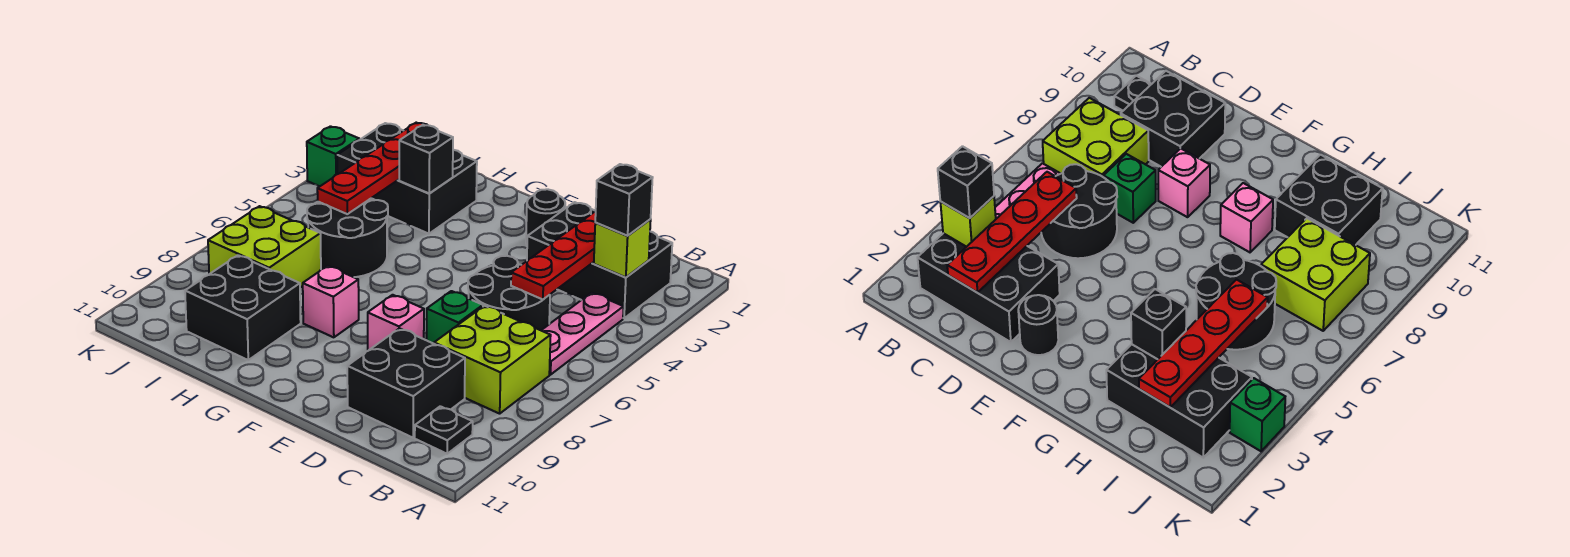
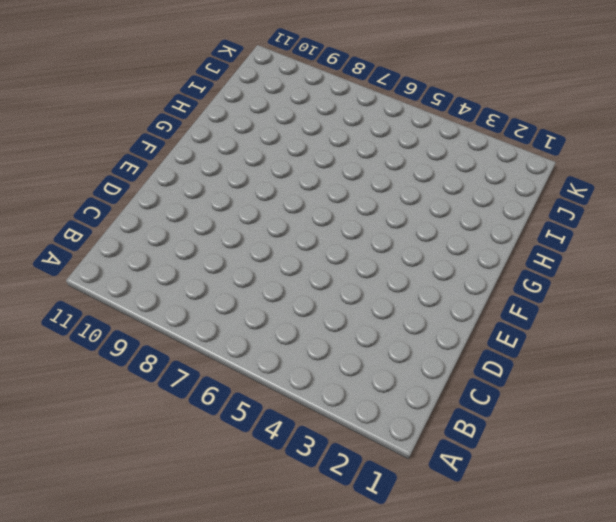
none -> black 2x3 brick [527,202,672,318]
none -> pink 1x3 plate [541,293,623,375]
none -> lime 2x2 brick [434,306,551,414]

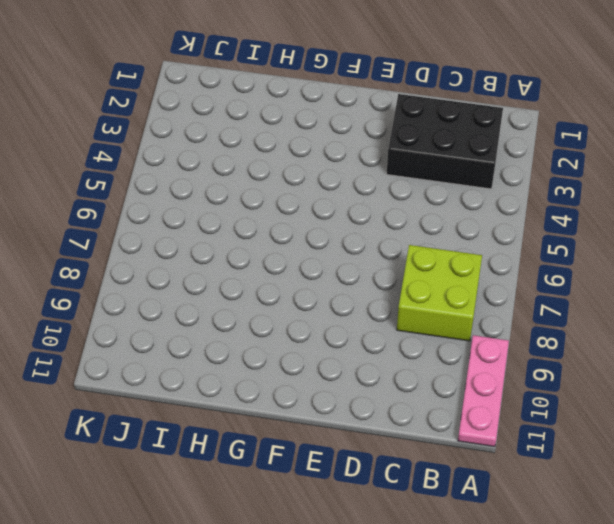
pink 1x3 plate [458,335,509,447] -> pink 1x3 plate moved to [541,293,623,375]
none -> black 1x1 plate [415,406,473,454]
none -> black 2x2 round brick [468,256,550,330]
none -> black 2x2 brick [347,328,465,438]

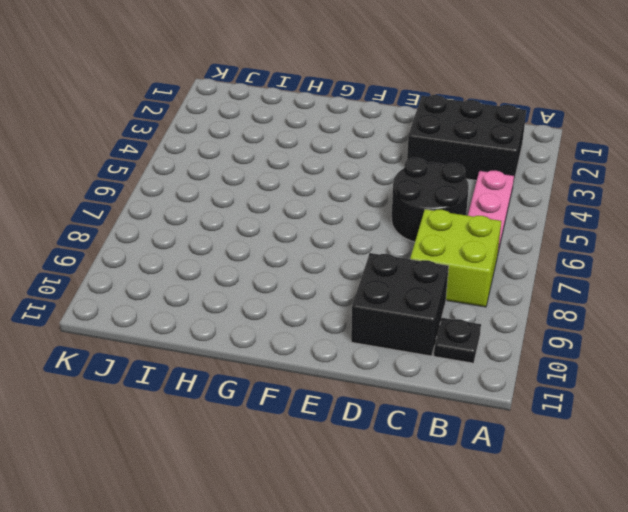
none -> green 1x1 brick [427,291,483,344]
none -> black 1x1 round brick [526,189,565,245]
none -> pink 1x1 brick [368,295,424,351]

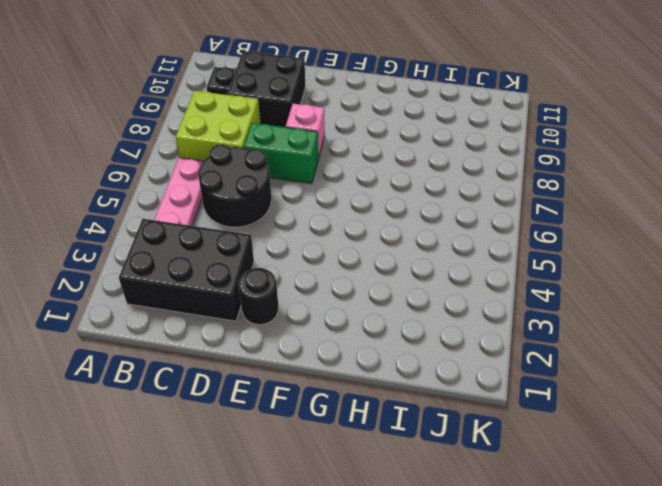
green 1x2 brick [244,123,318,184] -> green 1x1 brick [427,291,483,344]
none -> pink 1x1 brick [303,266,359,337]
none -> black 2x3 brick [337,123,477,234]
none -> black 2x2 round brick [307,198,388,277]

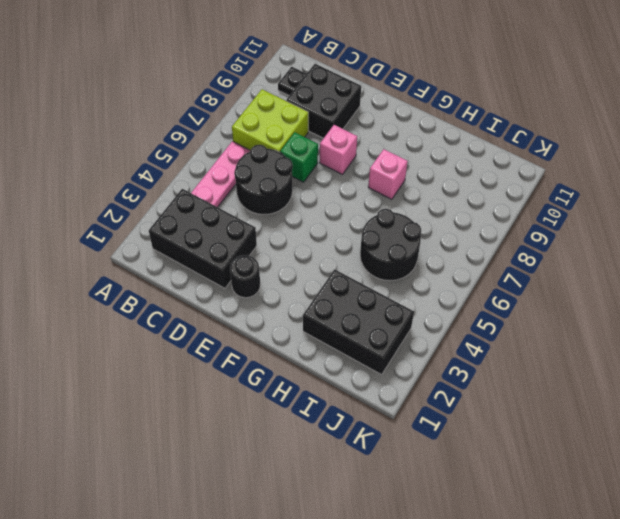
none -> black 2x2 brick [185,255,301,360]
none -> lime 2x2 brick [208,206,321,287]
none -> green 1x1 brick [307,126,359,187]

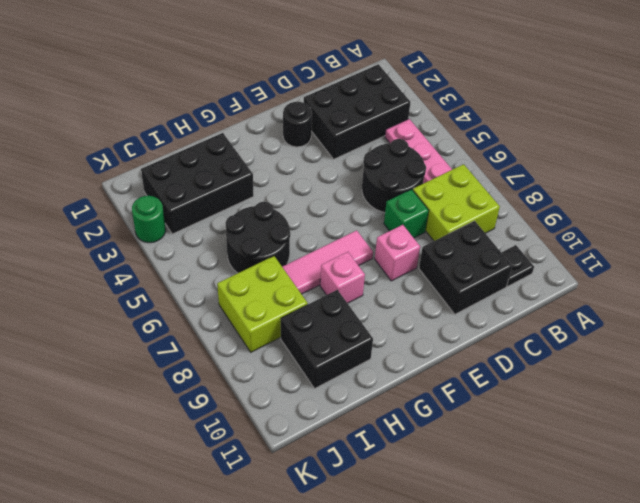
pink 1x3 tile [282,230,373,294] -> none
green 1x1 round brick [132,196,166,243] -> green 1x1 brick [307,126,359,187]
none -> lime 1x1 brick [594,220,651,278]
none -> red 1x4 plate [511,211,596,300]
none -> black 1x1 brick [399,125,453,193]

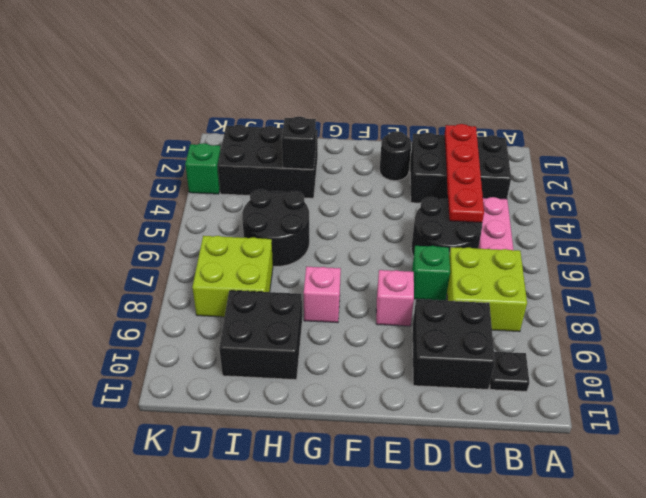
none -> lime 1x1 brick [594,220,651,278]
none -> red 1x4 plate [317,123,427,214]
none -> black 1x1 brick [595,164,653,236]

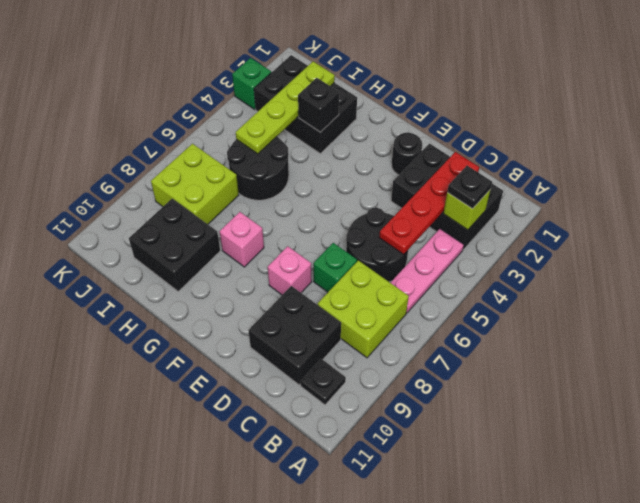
black 1x1 plate [447,166,492,209] -> black 1x1 brick [595,164,653,236]
lime 1x4 plate [236,62,335,154] -> red 1x4 plate [317,123,427,214]

